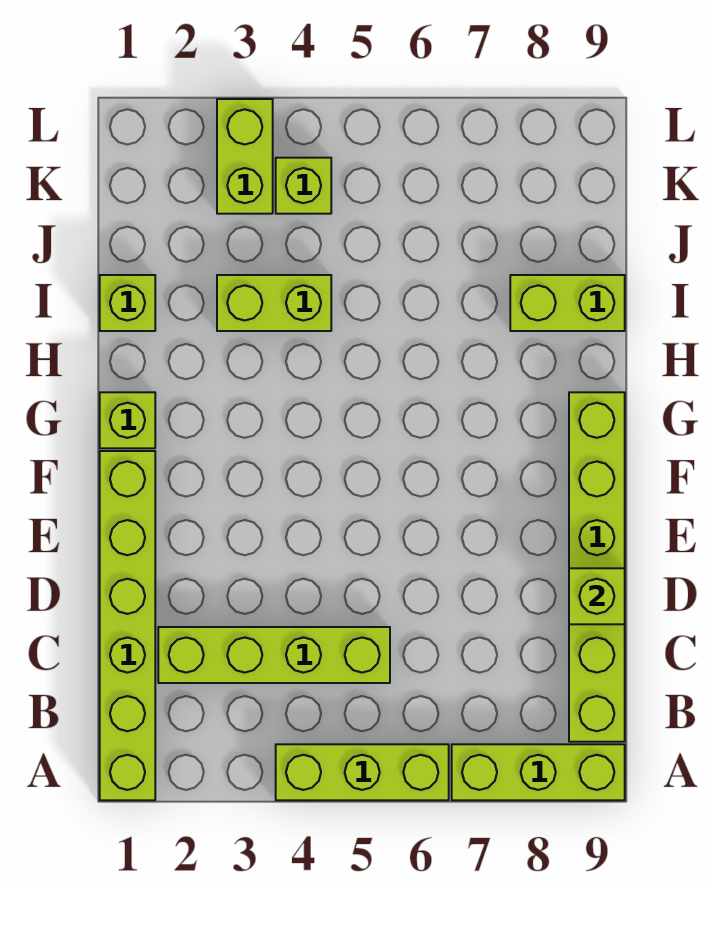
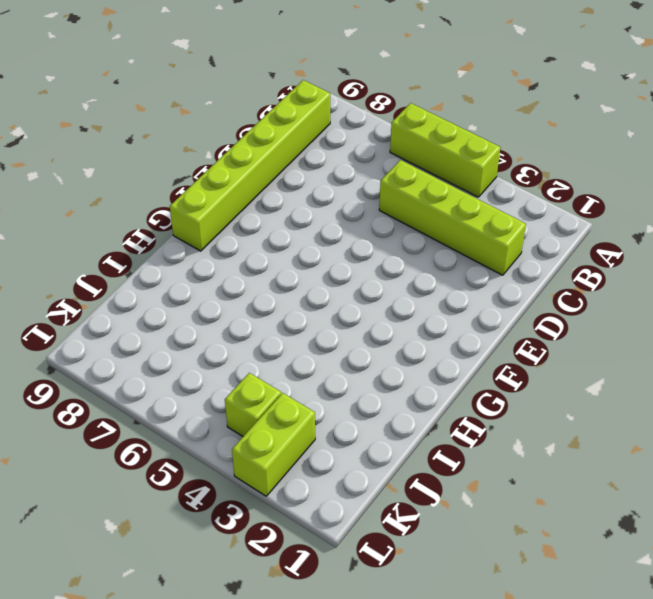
none -> lime 1x6 brick [100,451,155,800]
none -> lime 1x3 brick [452,744,625,800]
none -> lime 1x1 brick [100,392,155,448]

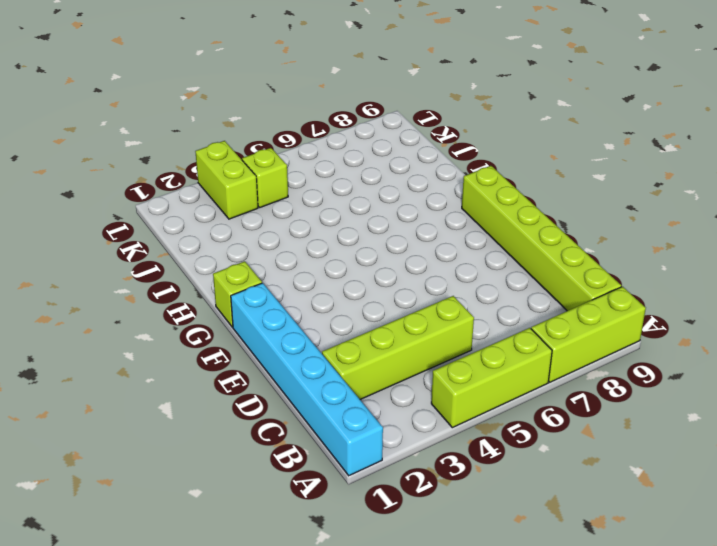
cyan 1x6 brick [231,283,383,476] -> lime 1x6 brick [100,451,155,800]
none -> lime 1x1 brick [100,275,155,331]
none -> lime 1x2 brick [217,275,331,331]
none -> lime 1x2 brick [510,275,625,331]

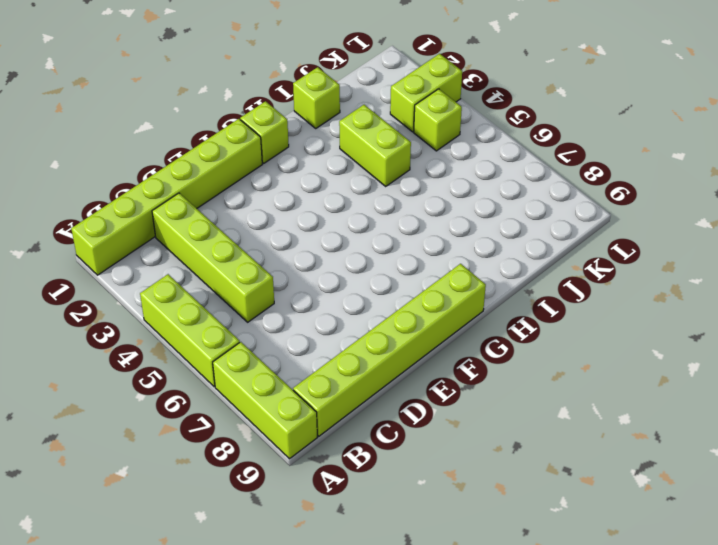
none -> lime 1x2 brick [510,275,625,331]
none -> lime 1x1 brick [569,568,625,624]

